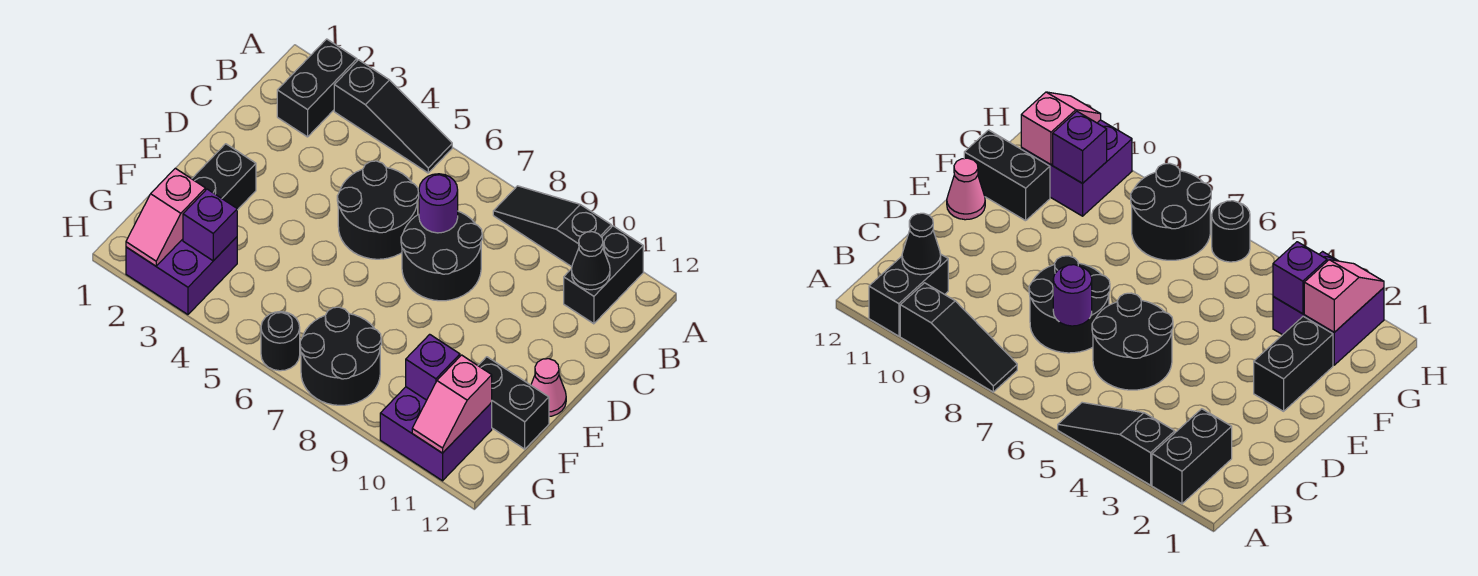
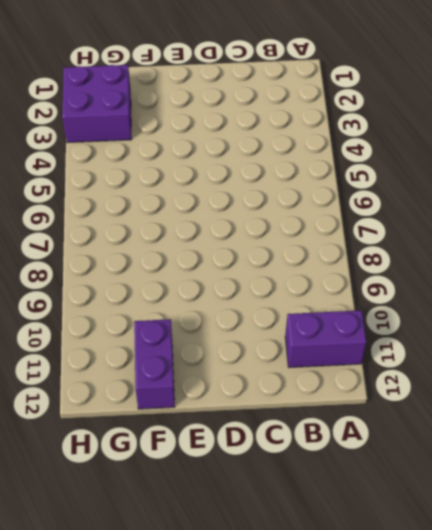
purple 1x2 brick [285,310,366,368] -> black 1x2 brick [564,226,643,324]
purple 1x2 brick [134,319,175,409] -> black 1x2 brick [478,357,549,449]
none -> black 1x2 brick [277,39,357,137]
none -> black 1x3 slope [334,60,452,173]
none -> black 1x3 slope [493,186,611,267]

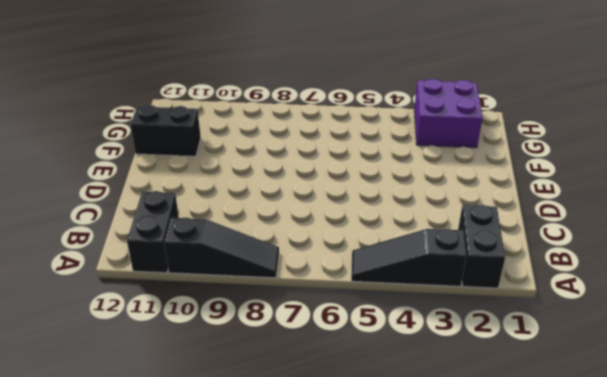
none -> black 2x2 round brick [337,161,419,259]
none -> black 2x2 round brick [401,211,482,301]
none -> black 1x2 brick [192,144,256,210]

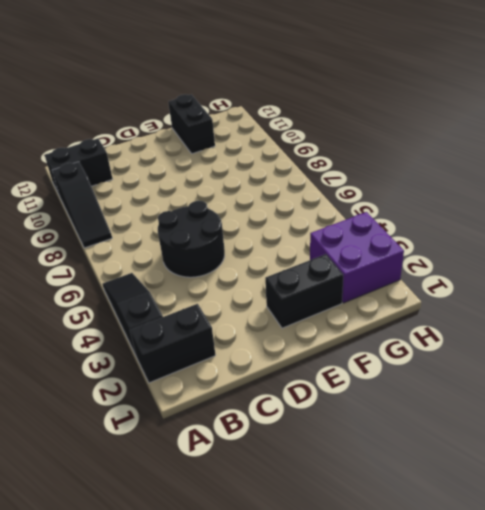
none -> black 2x2 round brick [401,211,482,301]
none -> pink 1x1 cone [531,359,566,416]
none -> black 2x2 round brick [300,307,381,405]

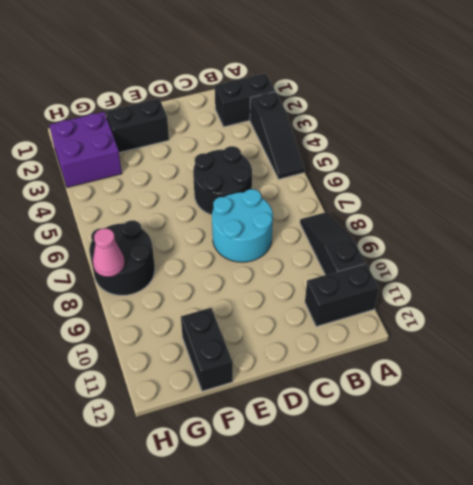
cyan 2x2 round brick [212,189,273,262] -> black 2x2 round brick [401,211,482,301]
pink 1x1 cone [93,228,125,277] -> pink 1x1 cone moved to [531,359,566,416]
none -> purple 2x2 brick [380,387,492,481]
none -> black 1x1 round brick [261,312,300,371]
none -> black 1x1 cone [572,232,610,290]

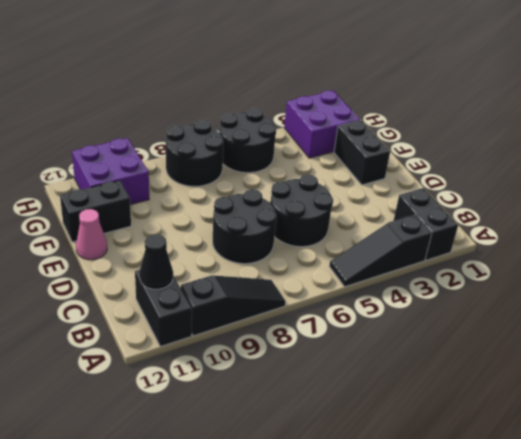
black 2x2 round brick [220,108,276,173] -> black 1x1 round brick [261,312,300,371]
none -> purple 1x1 round brick [419,174,458,233]
none -> pink 1x2 slope [126,168,205,266]
none -> purple 1x1 brick [183,189,237,261]

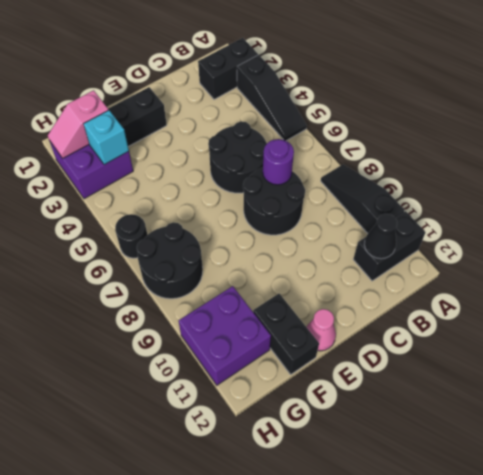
cyan 1x1 brick [84,110,129,165] -> purple 1x1 brick [183,189,237,261]
none -> purple 1x1 brick [406,334,460,400]
none -> pink 1x2 slope [412,355,492,453]

